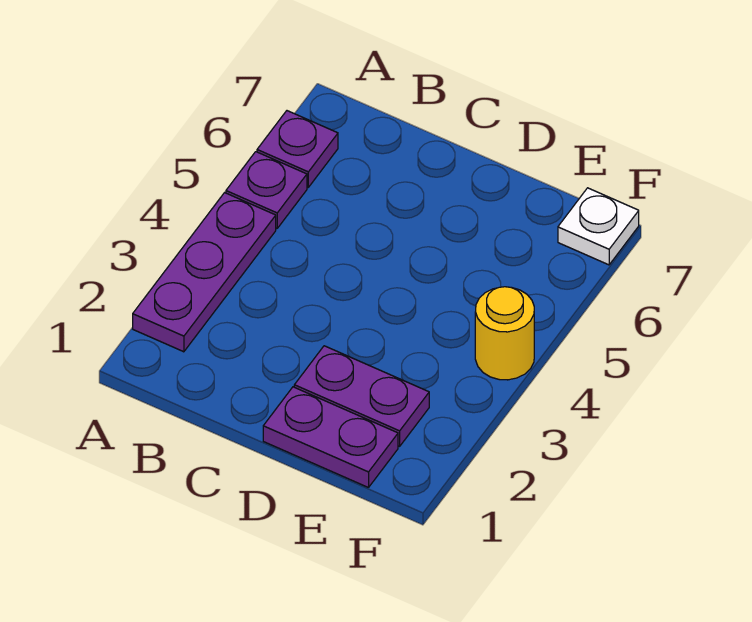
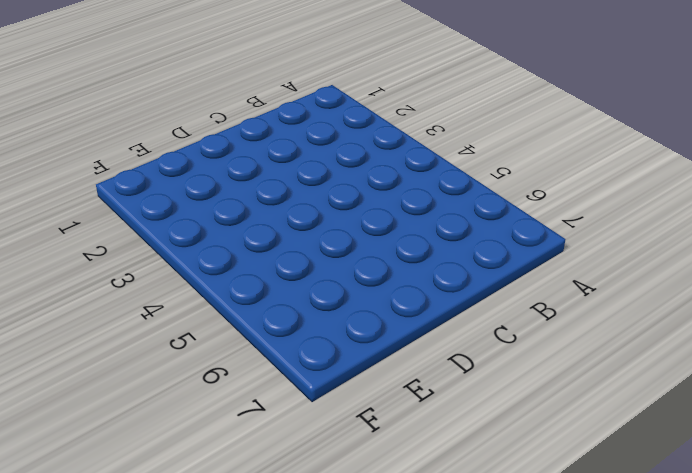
none -> purple 1x3 plate [133,193,276,352]
none -> purple 1x1 plate [226,152,307,228]

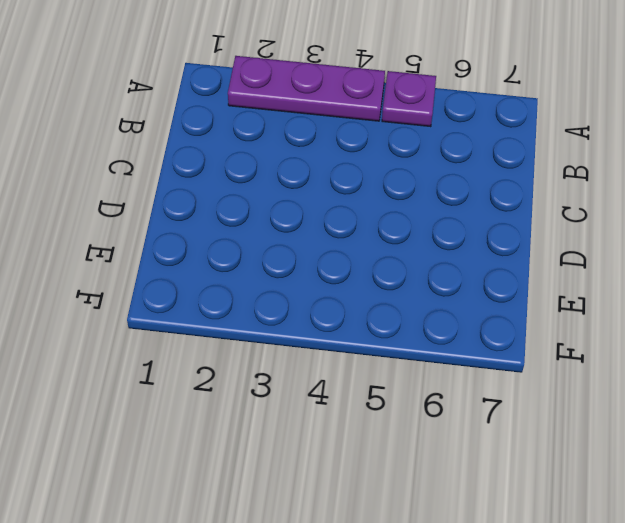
none -> purple 1x1 plate [257,111,338,187]
none -> purple 1x2 plate [263,387,398,488]

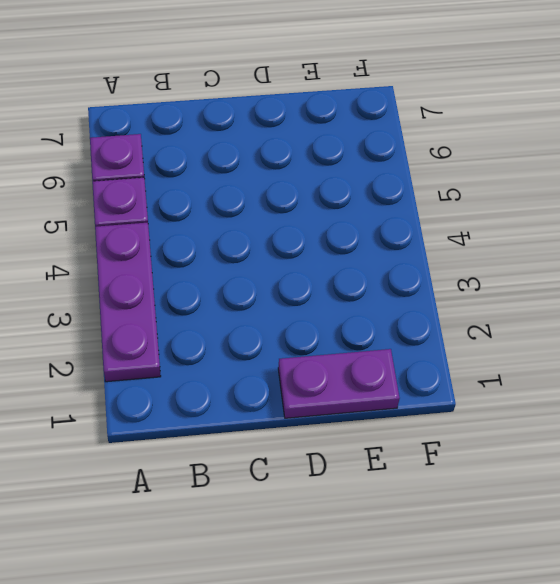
none -> purple 1x2 plate [294,346,429,446]
none -> yellow 1x1 round brick [475,287,534,380]

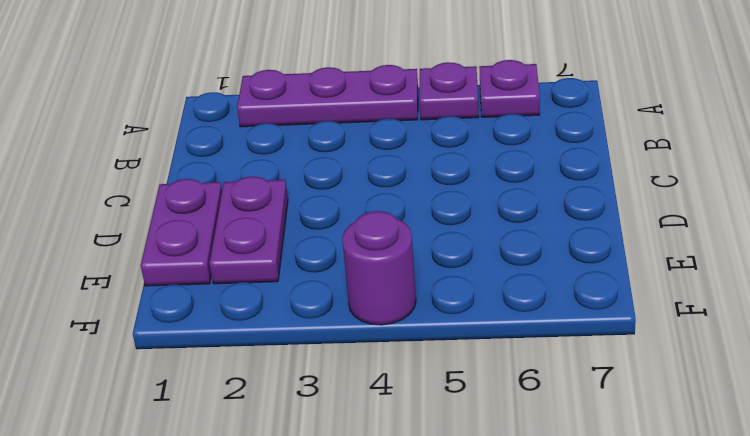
purple 1x1 round brick [342,211,416,325] -> yellow 1x1 round brick [475,287,534,380]
none -> white 1x1 plate [558,188,639,265]

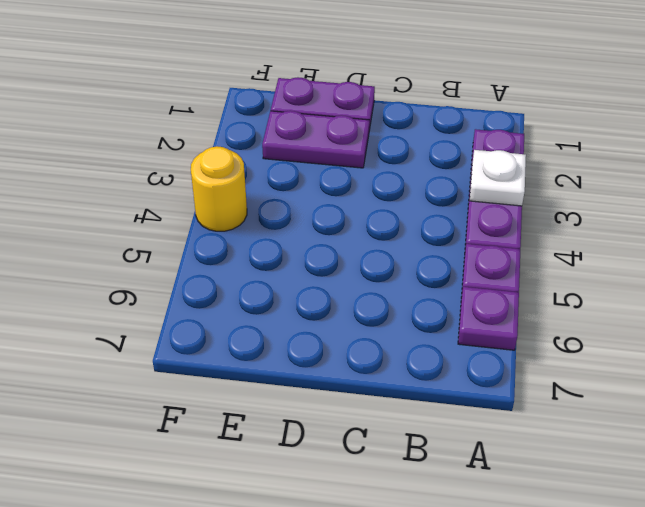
white 1x1 plate [470,150,526,206] -> white 1x1 plate moved to [558,188,639,265]

